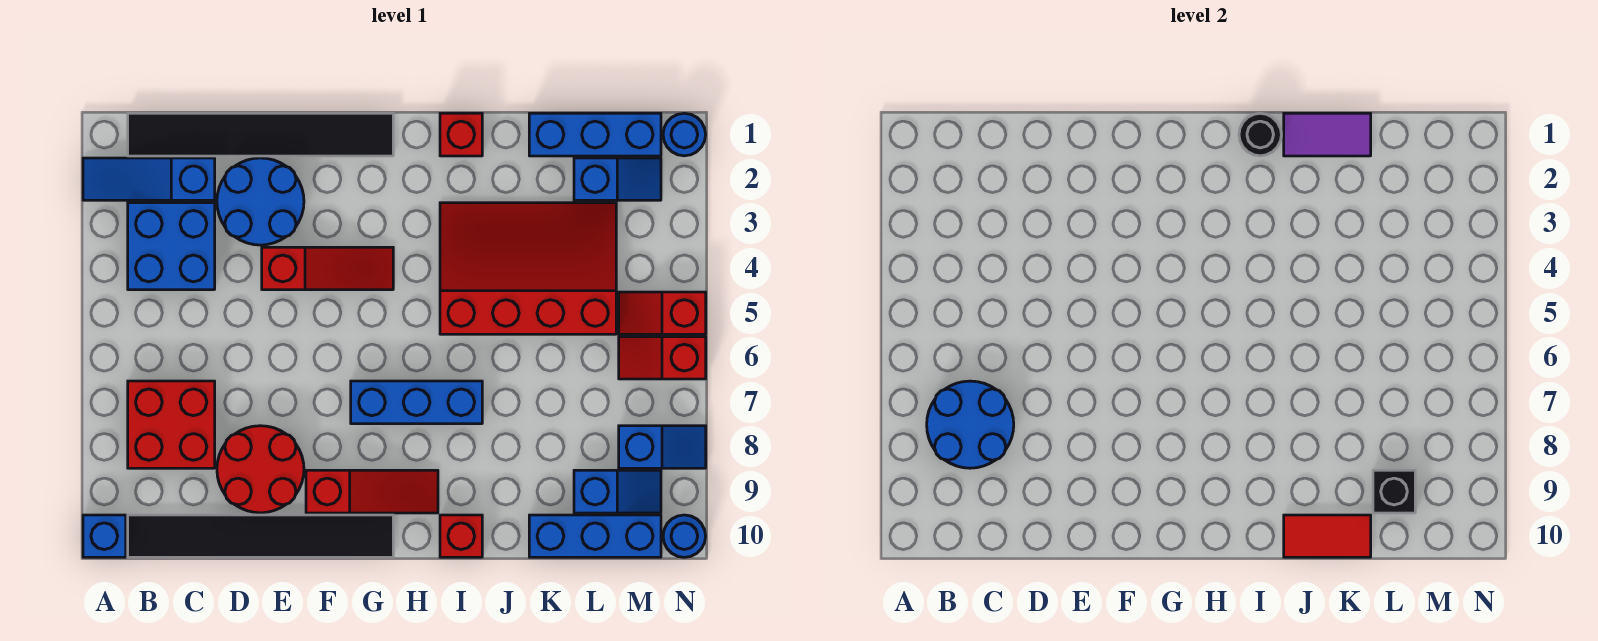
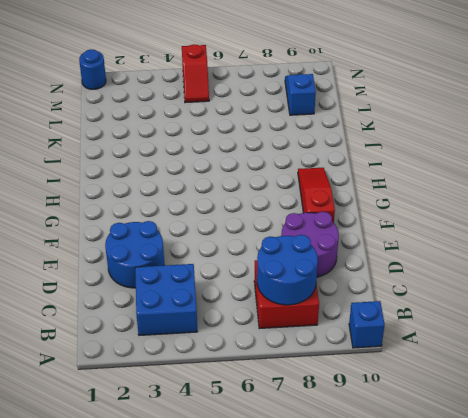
purple 2x2 round brick [281,212,339,277] -> red 2x2 round brick [217,426,304,513]
none -> blue 1x3 slope [83,158,215,200]
none -> black 1x6 tile [128,113,393,156]
none -> black 1x6 tile [128,515,393,557]

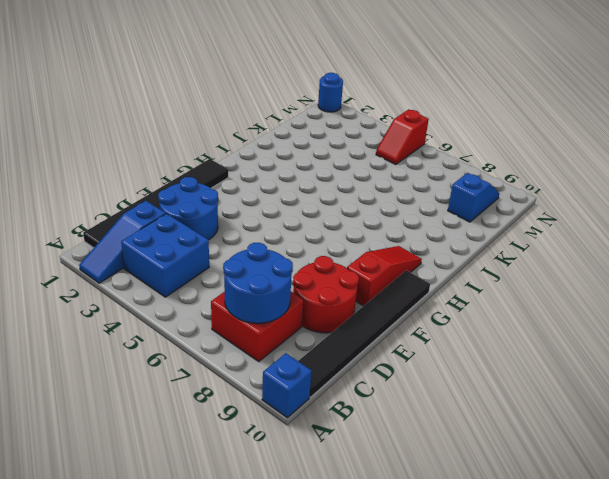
none -> red 1x3 slope [262,247,393,290]
none -> blue 1x3 brick [351,381,482,424]
none -> red 1x1 brick [440,113,482,156]

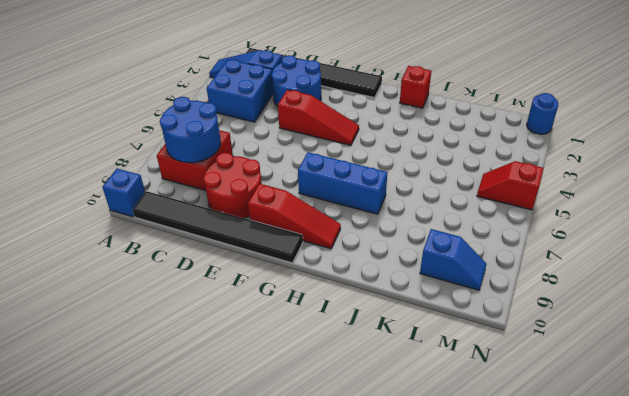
none -> red 3x4 slope [440,203,616,334]
none -> red 1x1 brick [440,515,482,557]
none -> blue 1x3 brick [529,113,661,156]

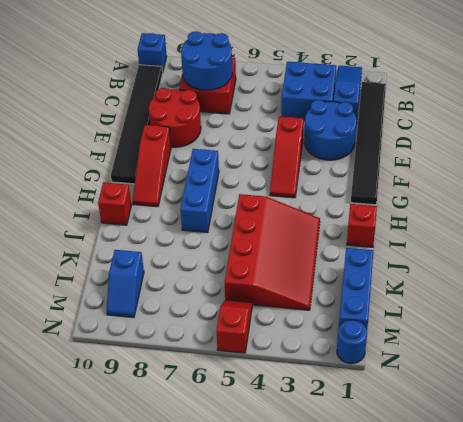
none -> blue 1x3 brick [529,515,661,557]
none -> blue 1x2 slope [574,158,661,200]
none -> red 1x2 slope [619,337,706,379]

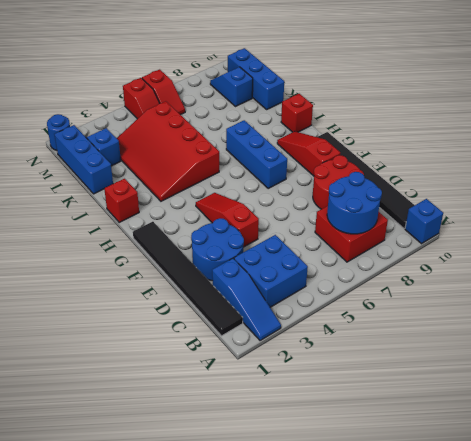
none -> blue 1x2 slope [619,426,706,468]
none -> blue 1x1 round brick [663,515,706,557]
none -> black 1x1 round brick [1239,113,1281,156]

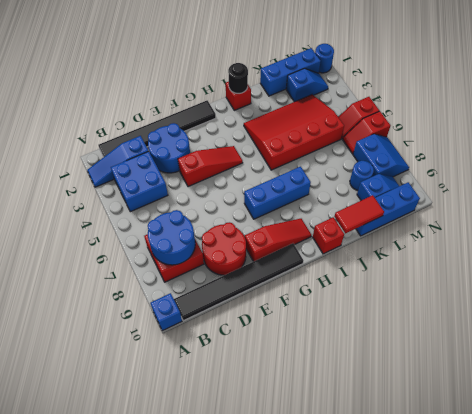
blue 1x1 round brick [350,161,374,190] -> blue 1x1 round brick moved to [663,515,706,557]
blue 2x2 slope [353,134,409,177] -> blue 1x2 slope [619,426,706,468]
none -> purple 1x2 tile [1284,113,1371,156]
none -> black 1x1 brick [1373,470,1415,513]

